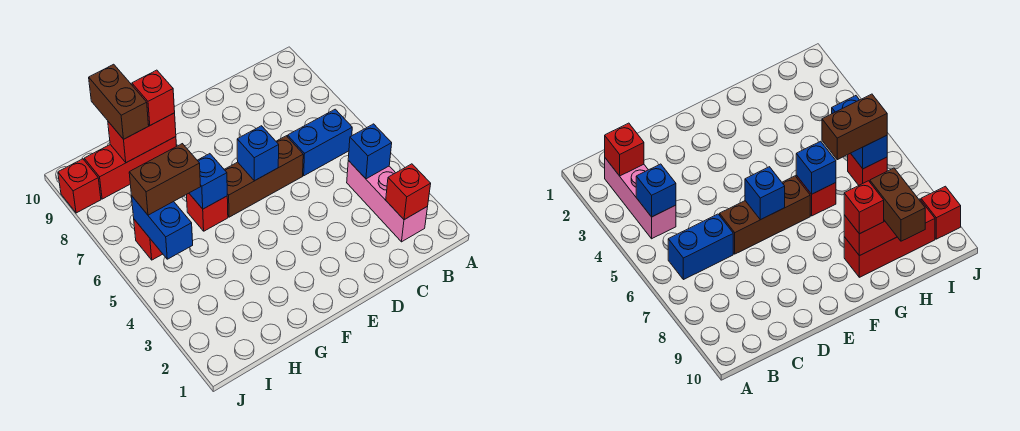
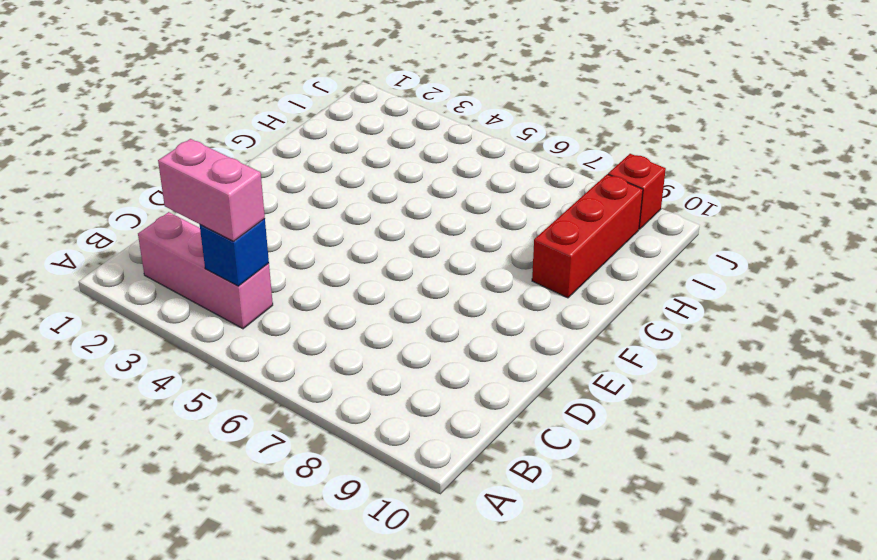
pink 1x2 brick [158,139,265,241] -> none
none -> blue 1x2 brick [288,109,352,176]
none -> brown 1x3 brick [224,136,303,217]
none -> red 1x1 brick [186,193,228,231]

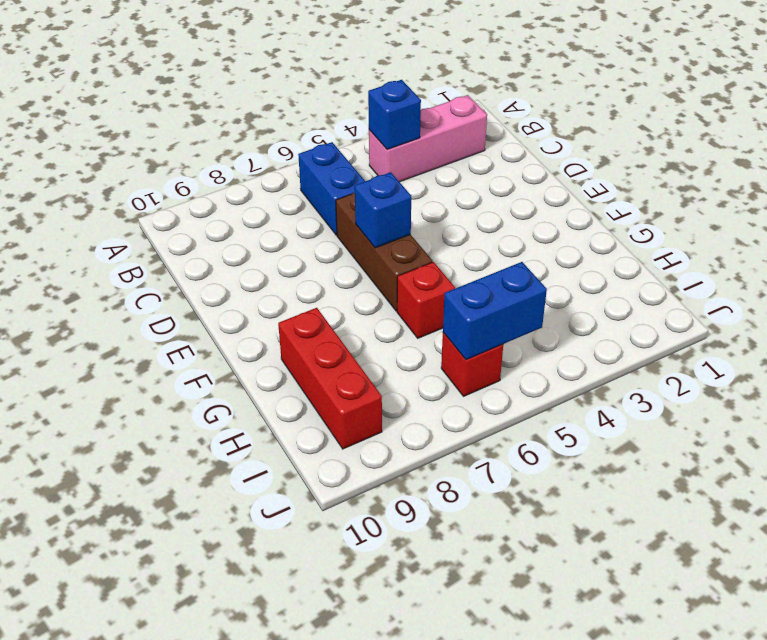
none -> red 1x1 brick [58,159,101,213]
none -> red 1x1 brick [386,164,431,220]
none -> blue 1x1 brick [189,154,227,209]

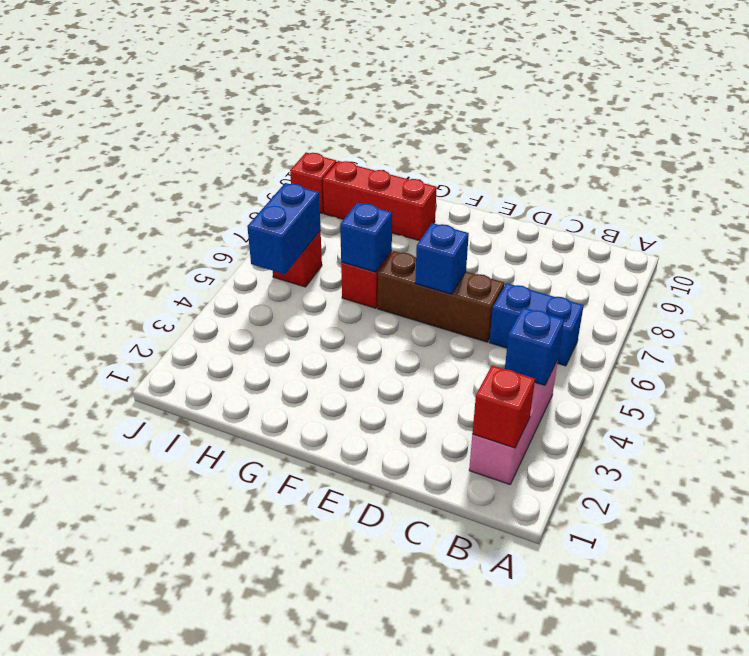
none -> red 1x2 brick [108,113,176,163]
none -> red 1x1 brick [132,70,175,125]
none -> brown 1x2 brick [129,144,201,215]

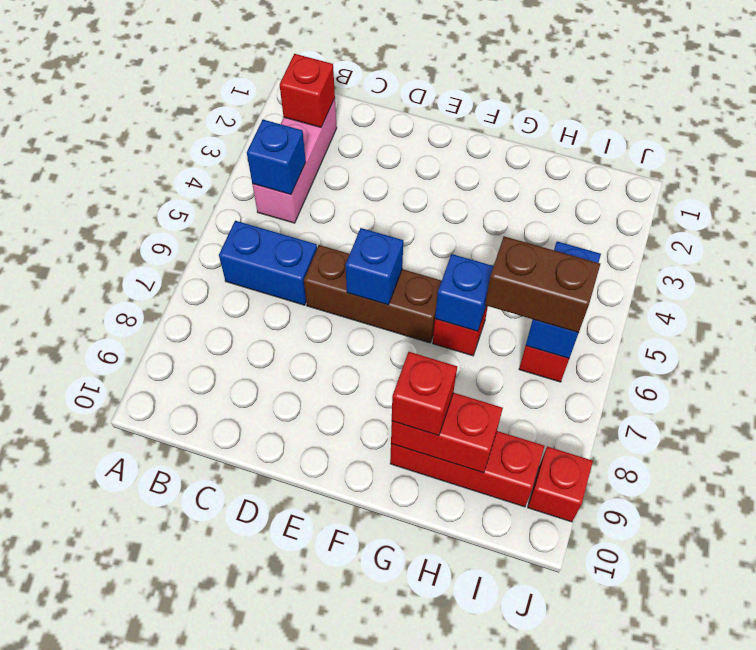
none -> brown 1x2 brick [89,64,149,139]

